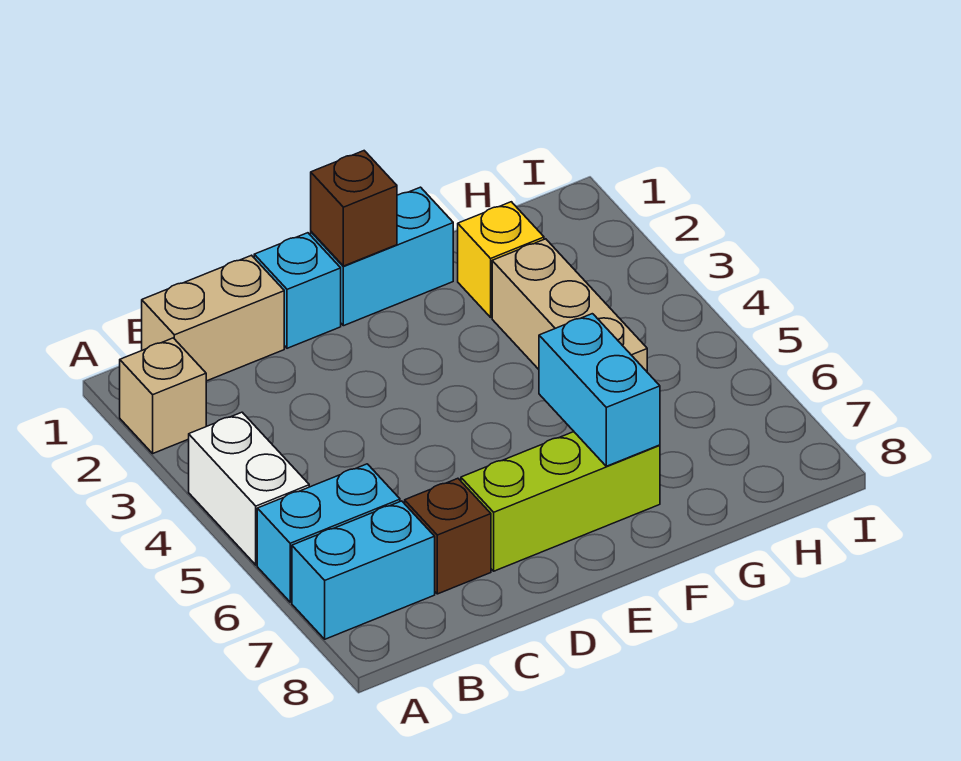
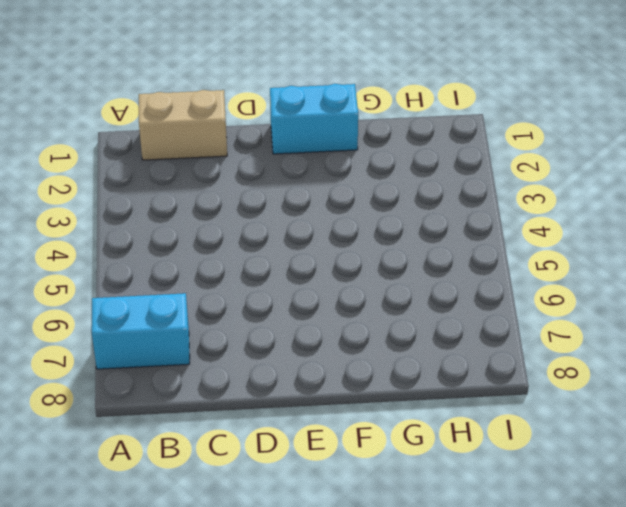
none -> tan 1x1 brick [120,338,206,453]
none -> white 1x2 brick [189,412,309,565]
none -> cyan 1x2 brick [257,464,400,602]

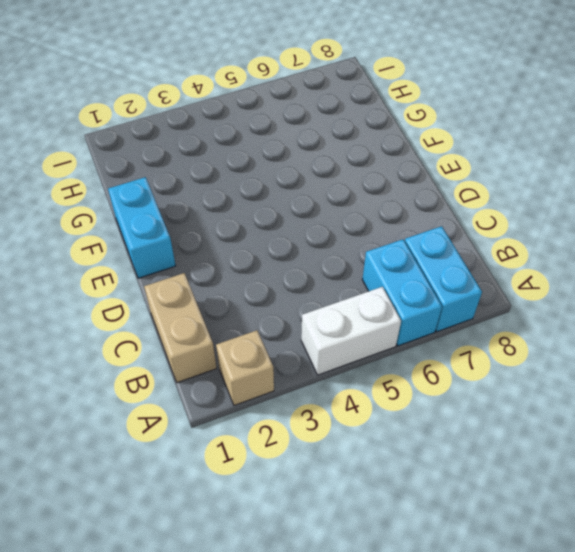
none -> brown 1x1 brick [405,478,491,594]
none -> cyan 1x1 brick [254,233,341,348]
none -> lime 1x3 brick [461,432,660,571]

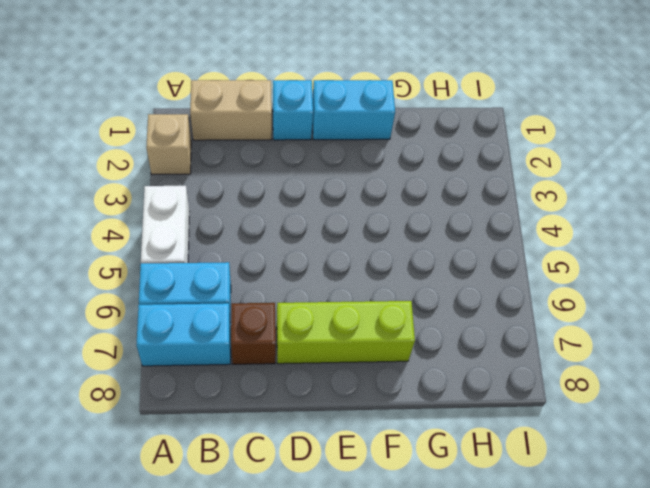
none -> yellow 1x1 brick [458,202,544,317]
none -> tan 1x3 brick [492,239,647,371]
none -> brown 1x1 brick [311,151,397,266]

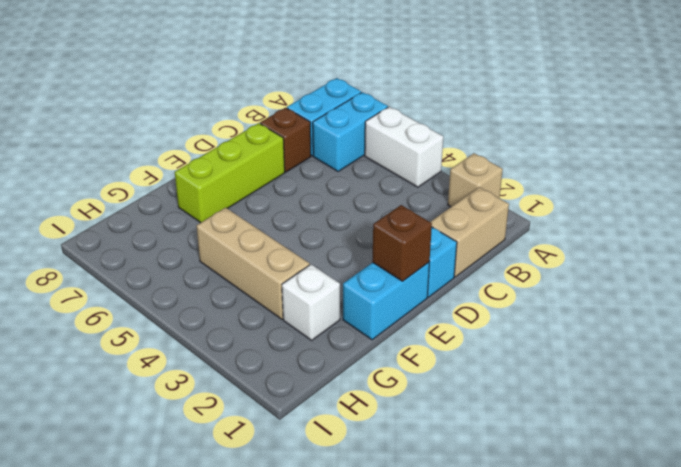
white 1x1 brick [282,265,340,340] -> yellow 1x1 brick [458,202,544,317]
none -> cyan 1x2 brick [539,314,660,466]

